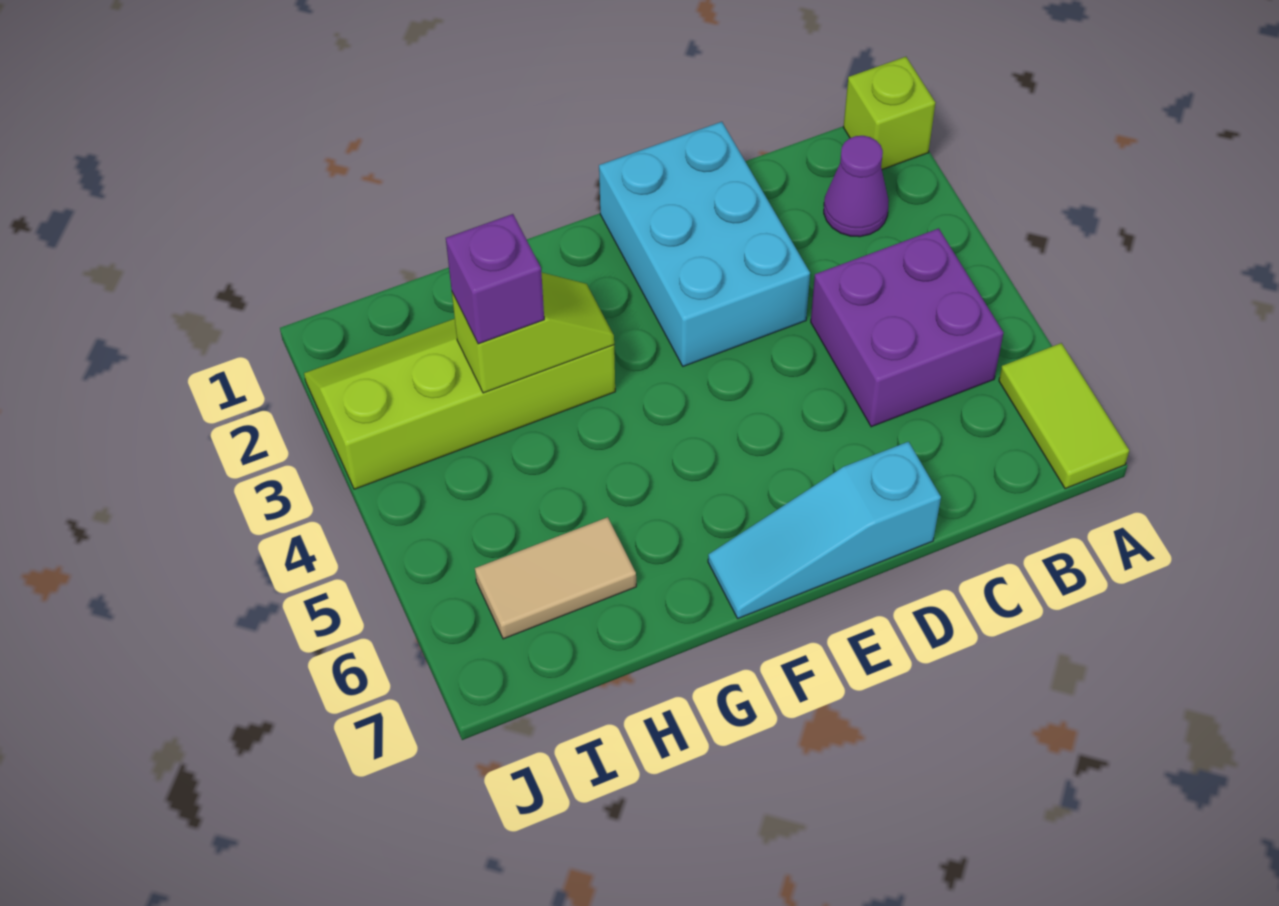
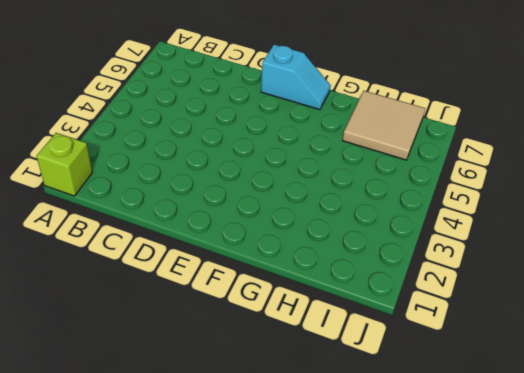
cyan 1x2 slope [261,45,331,110] -> cyan 1x3 slope [708,442,941,618]
tan 2x2 tile [343,91,425,160] -> tan 1x2 tile [475,517,636,639]
none -> lime 1x2 tile [999,343,1129,489]
none -> purple 1x1 cone [824,136,889,237]

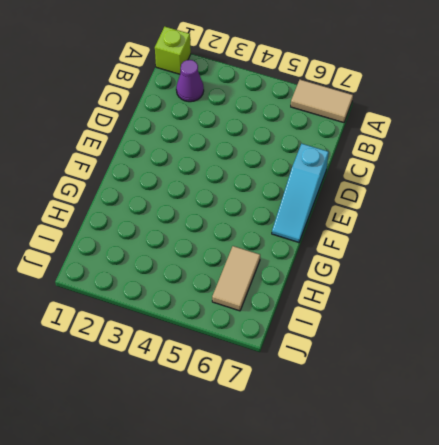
tan 1x2 tile [291,80,353,123] -> lime 1x2 tile [999,343,1129,489]
none -> purple 2x2 brick [811,228,1003,427]
none -> cyan 2x3 brick [599,122,810,366]

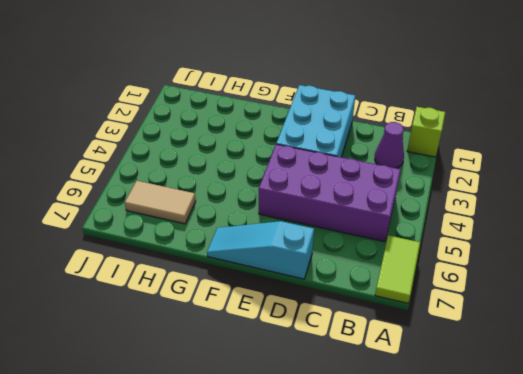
purple 2x4 brick [259,144,401,242] -> purple 2x2 brick [811,228,1003,427]
none -> lime 2x4 slope [304,319,615,489]
none -> lime 1x2 slope [452,272,614,393]

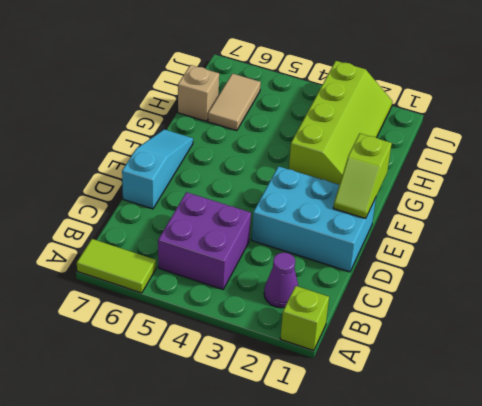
lime 1x2 slope [333,134,392,218] -> lime 1x2 slope moved to [452,272,614,393]
tan 1x1 brick [178,65,219,121] -> none
none -> purple 1x1 brick [446,214,544,344]

